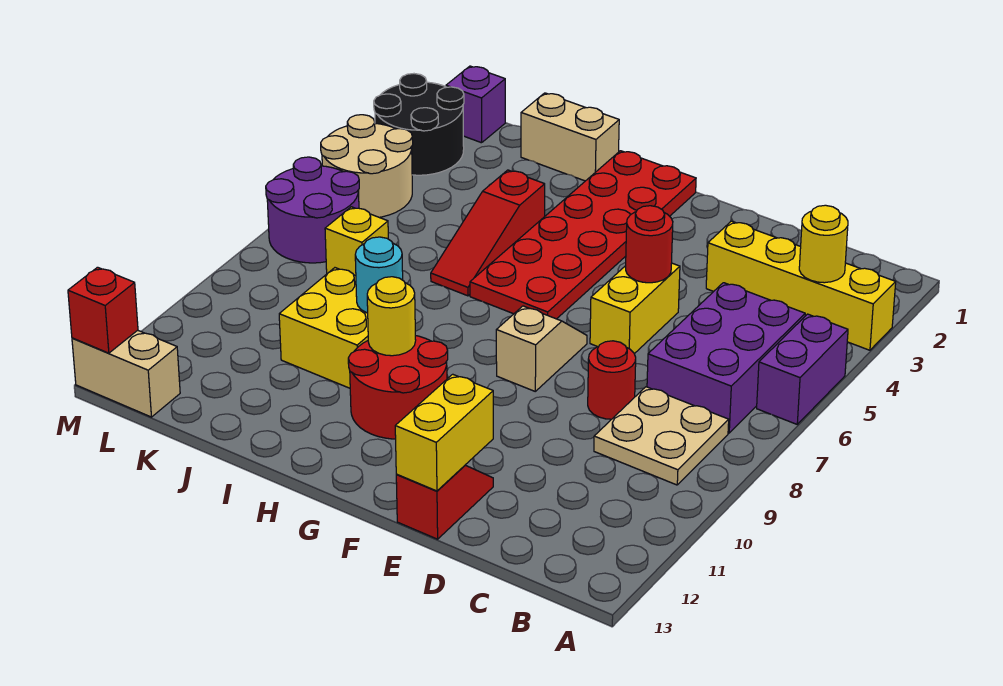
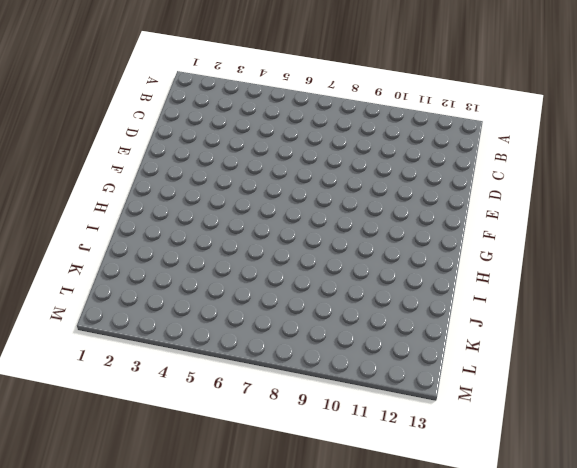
none -> yellow 1x4 brick [706,221,896,350]
none -> purple 1x2 brick [757,314,848,424]
none -> purple 2x3 brick [647,283,805,433]

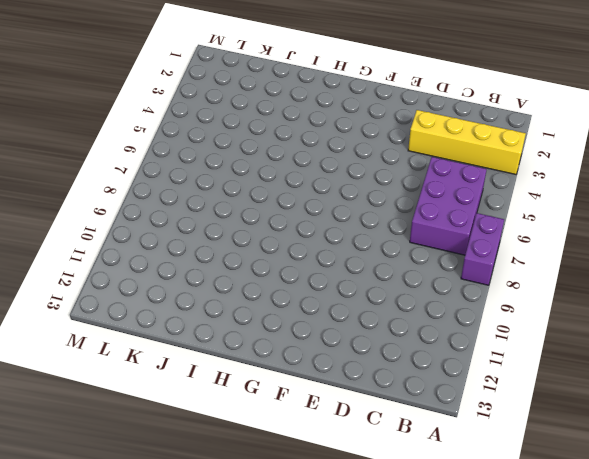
purple 1x2 brick [461,213,504,285] -> purple 1x2 brick moved to [757,314,848,424]
none -> tan 2x2 plate [594,387,729,485]
none -> red 1x1 round brick [588,341,636,419]
none -> yellow 1x2 brick [590,263,680,354]

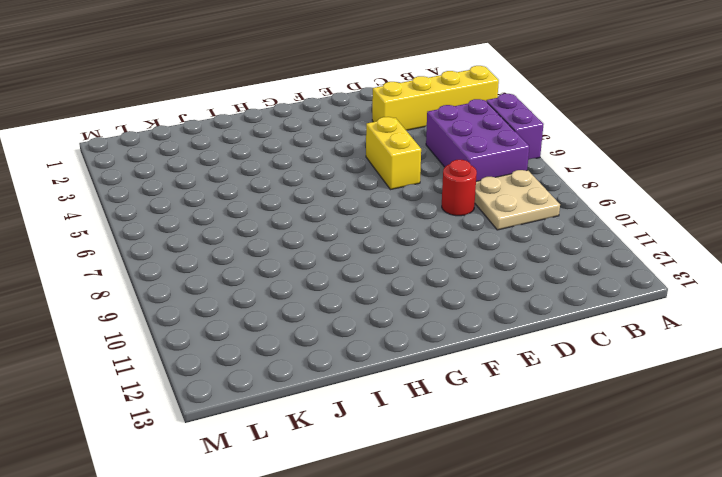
none -> red 1x2 slope [396,465,493,539]
none -> tan 1x2 slope [496,306,587,391]
none -> red 2x6 plate [470,151,696,319]

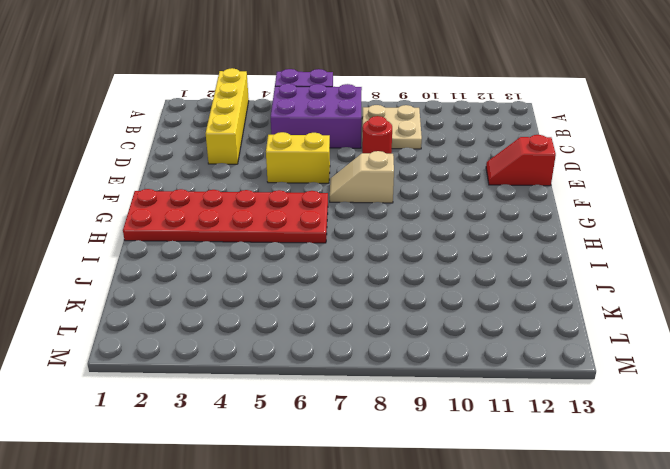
none -> red 2x2 round brick [348,336,448,439]
none -> tan 1x2 brick [521,93,619,181]
none -> red 1x3 slope [431,170,545,296]

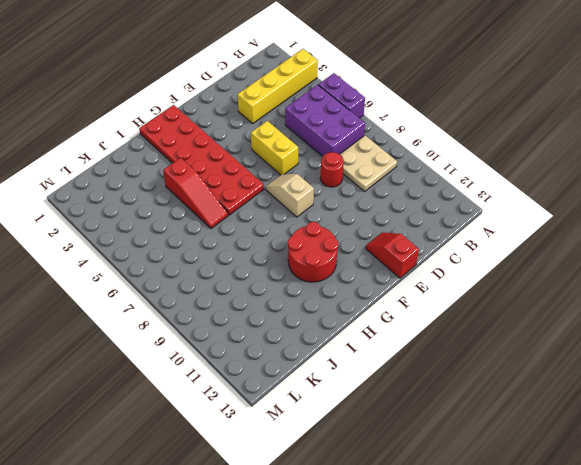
none -> tan 1x2 brick [521,93,619,181]
none -> yellow 2x2 brick [279,268,368,388]
none -> yellow 1x1 brick [325,207,388,276]

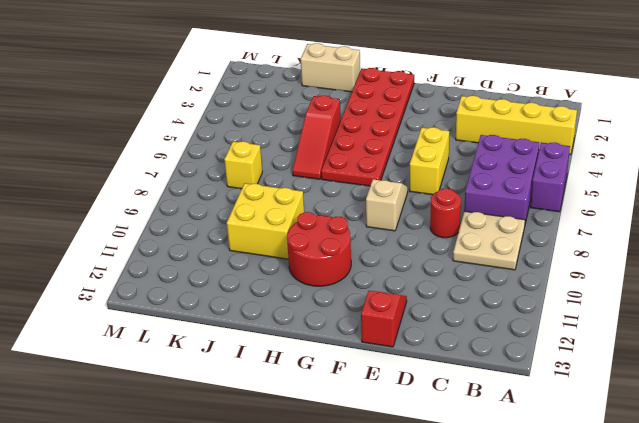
none -> purple 1x1 brick [446,66,505,143]
none -> black 2x2 round brick [374,74,464,175]
none -> tan 2x2 round brick [321,115,413,217]

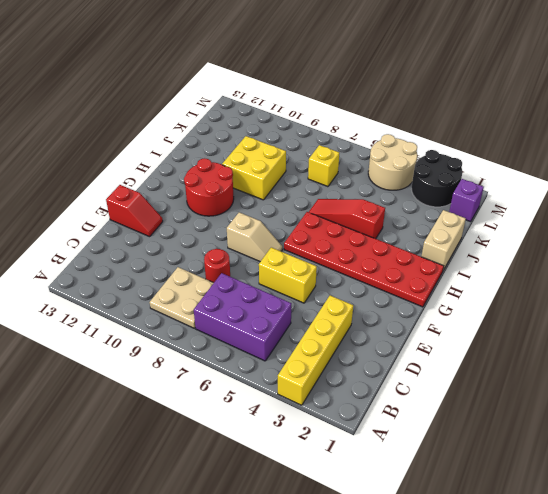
none -> purple 1x2 brick [757,314,848,424]
none -> purple 2x2 round brick [266,157,359,263]
none -> tan 1x2 brick [72,330,180,417]

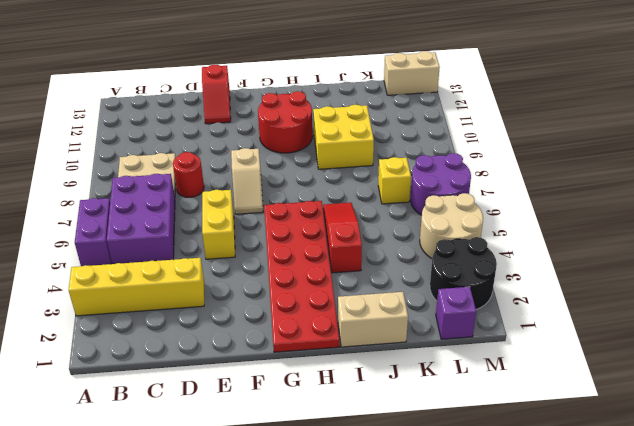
none -> yellow 1x1 round brick [799,205,848,283]
none -> red 1x1 round brick [626,206,673,283]
none -> yellow 1x2 brick [395,374,493,491]

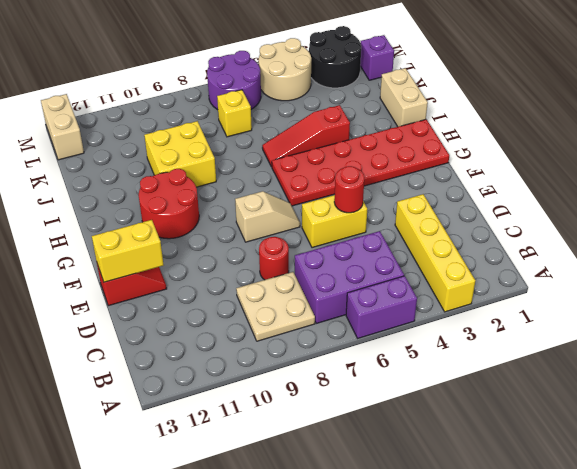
none -> yellow 1x1 round brick [799,205,848,283]
none -> yellow 1x1 round brick [367,277,416,356]
none -> cyan 1x1 round brick [355,237,403,313]

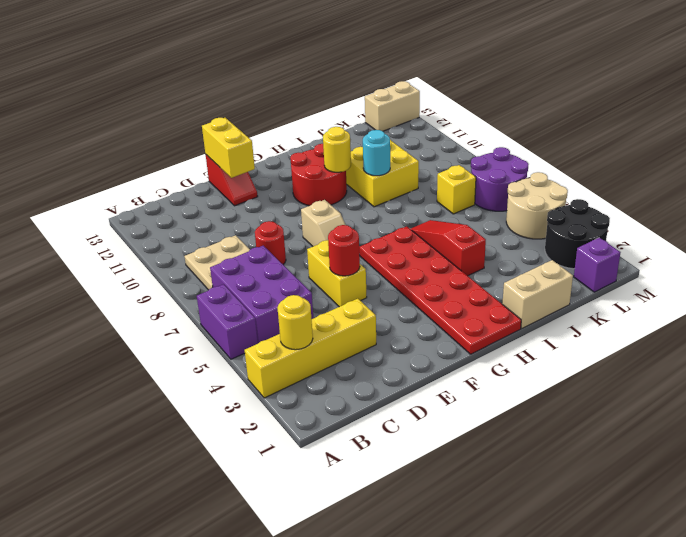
none -> red 1x1 brick [68,267,138,353]

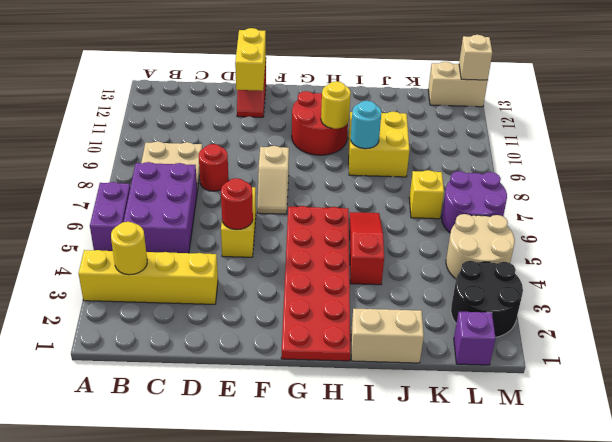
tan 1x1 brick [459,35,492,80] -> red 1x1 brick [68,267,138,353]

